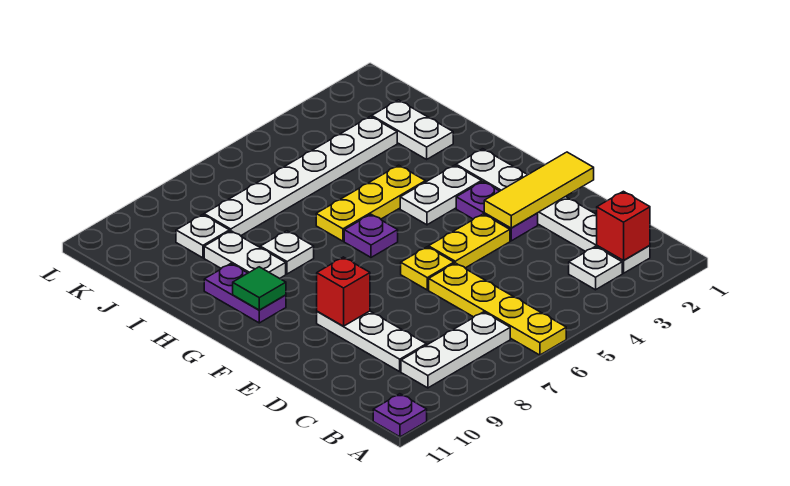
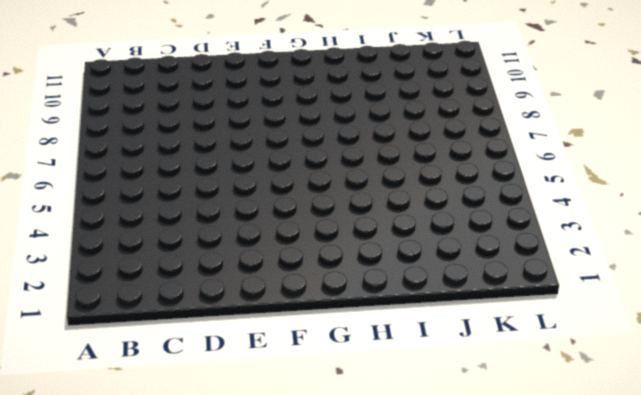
none -> yellow 1x4 plate [429,263,566,355]
none -> purple 1x1 plate [373,394,427,437]
none -> white 1x6 plate [456,149,650,273]

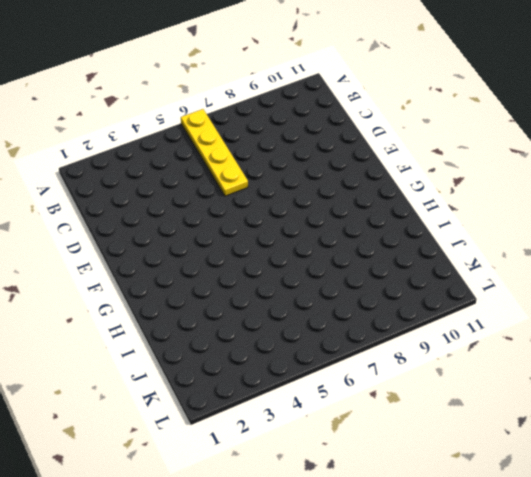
none -> purple 1x1 plate [373,394,427,437]
none -> white 1x6 plate [456,149,650,273]
none -> white 1x1 plate [569,246,622,290]

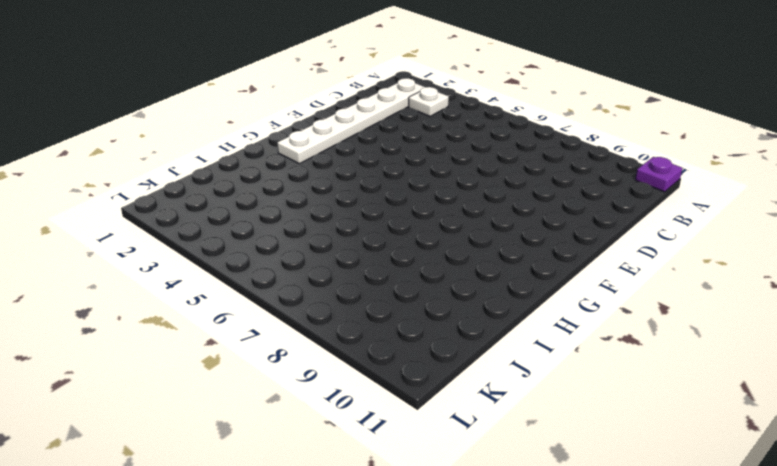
none -> yellow 1x4 plate [429,263,566,355]
none -> white 1x3 plate [401,312,510,388]
none -> white 1x3 plate [317,311,426,372]

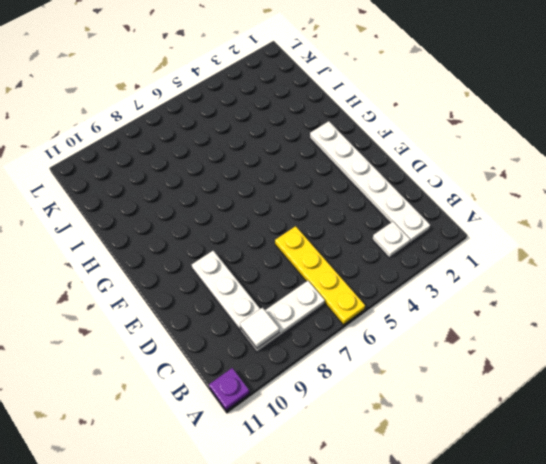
white 1x1 tile [240,308,279,348] -> none
none -> purple 1x2 plate [456,182,538,241]
none -> yellow 1x2 plate [429,214,510,268]
none -> yellow 1x1 plate [401,247,454,290]

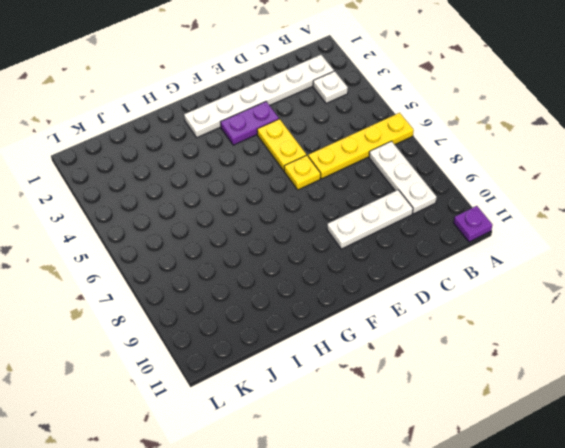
none -> white 1x2 plate [400,165,482,225]
none -> purple 1x1 plate [344,214,398,257]
none -> purple 1x2 plate [204,264,286,323]

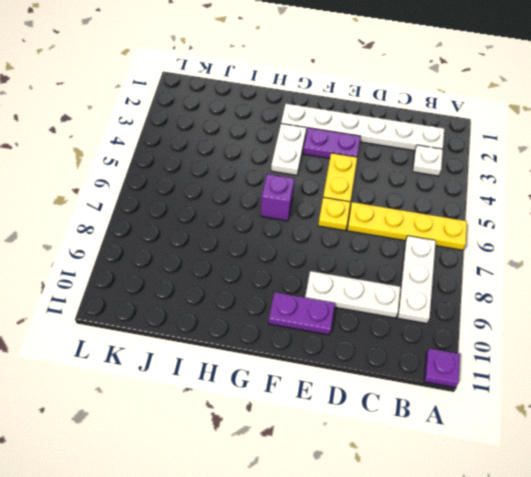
purple 1x2 plate [269,292,335,335] -> purple 1x2 plate moved to [204,264,286,323]
purple 1x1 brick [261,174,294,221] -> purple 1x1 plate [344,214,398,257]
none -> yellow 1x3 plate [316,165,425,241]
none -> white 1x1 plate [260,231,314,274]
none -> white 1x2 plate [204,231,286,278]

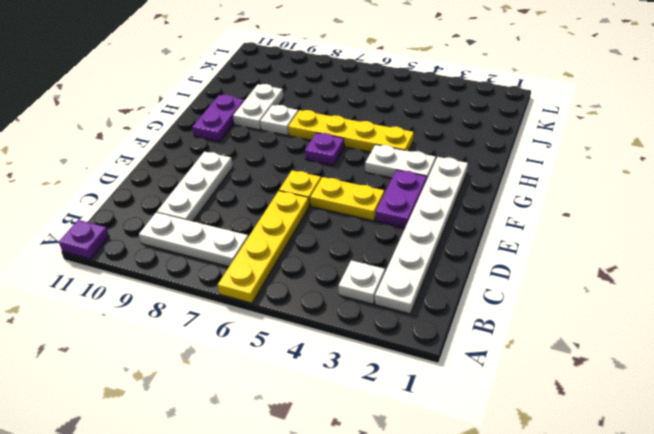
yellow 1x4 plate [288,110,414,152] -> yellow 1x3 plate [316,165,425,241]
none -> white 1x2 plate [372,100,453,159]
none -> white 1x6 plate [204,116,397,236]
none -> white 1x1 plate [176,215,229,258]

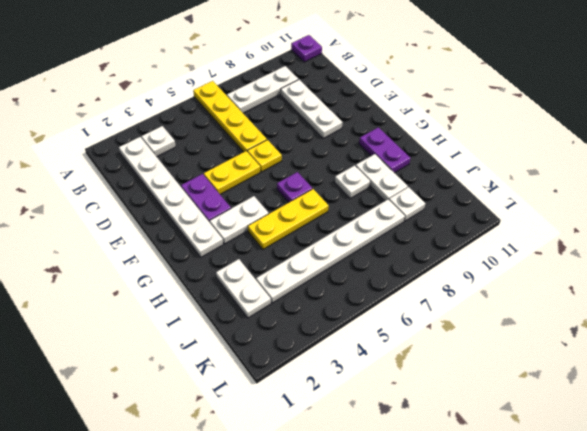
none -> red 1x1 brick [597,191,650,260]
none -> yellow 1x3 tile [484,152,594,228]
none -> red 1x1 brick [317,257,370,326]

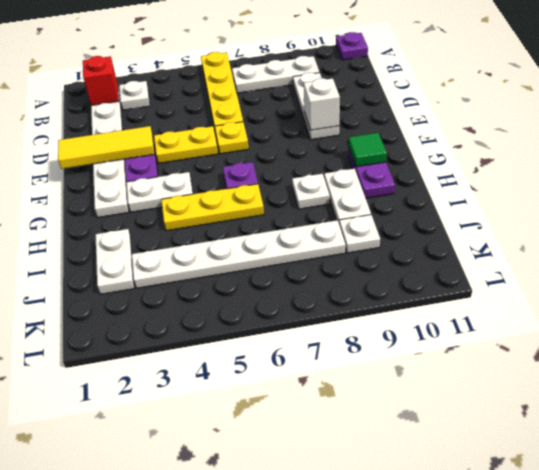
white 1x1 brick [304,78,340,130] -> red 1x1 brick [317,257,370,326]

